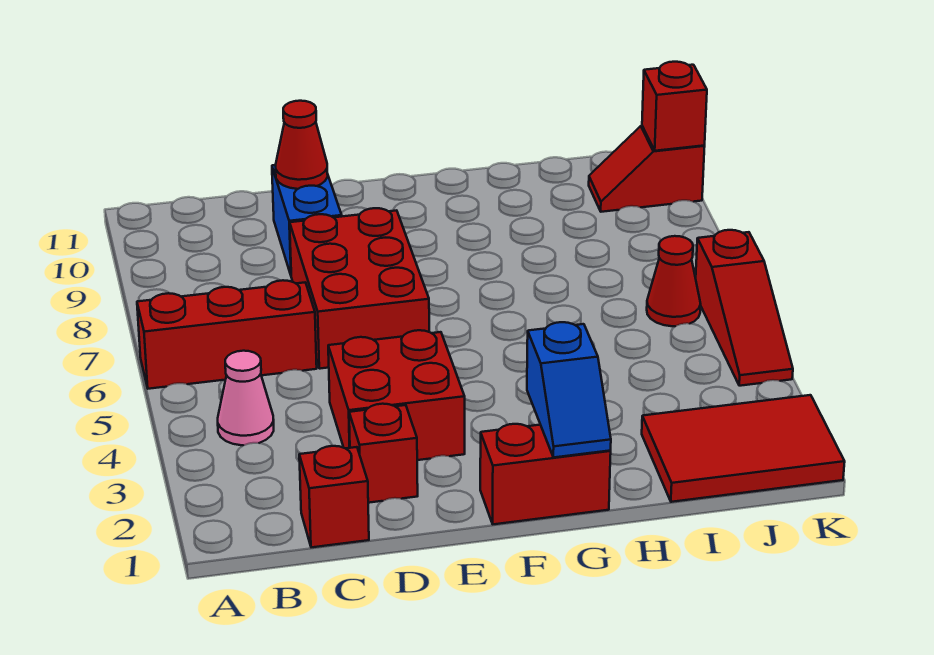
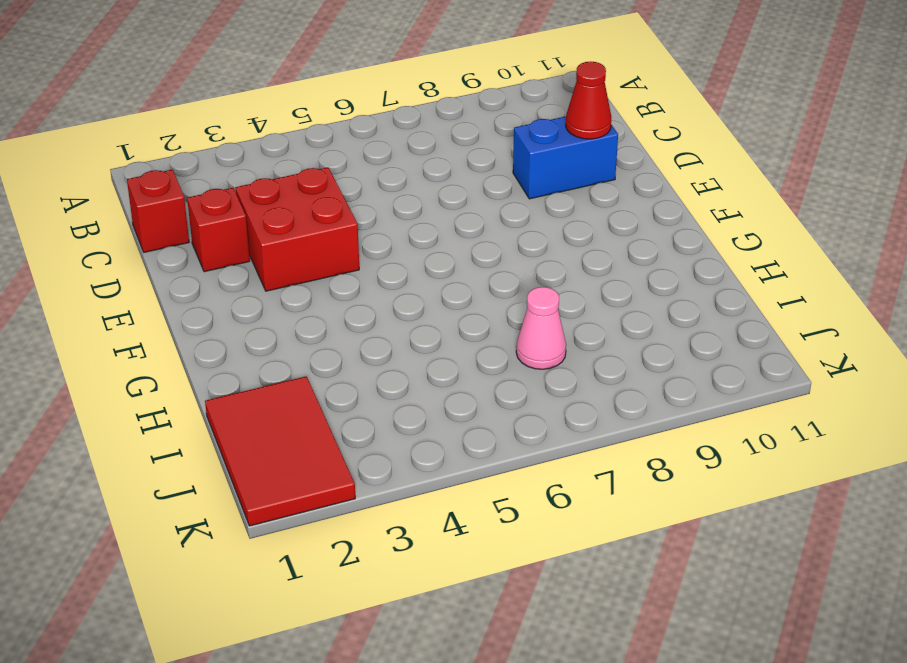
pink 1x1 cone [516,287,566,369] -> pink 1x1 cone moved to [218,351,274,445]
none -> red 1x3 brick [137,280,317,389]
none -> red 2x3 brick [290,208,429,369]
none -> red 1x2 brick [480,424,611,524]

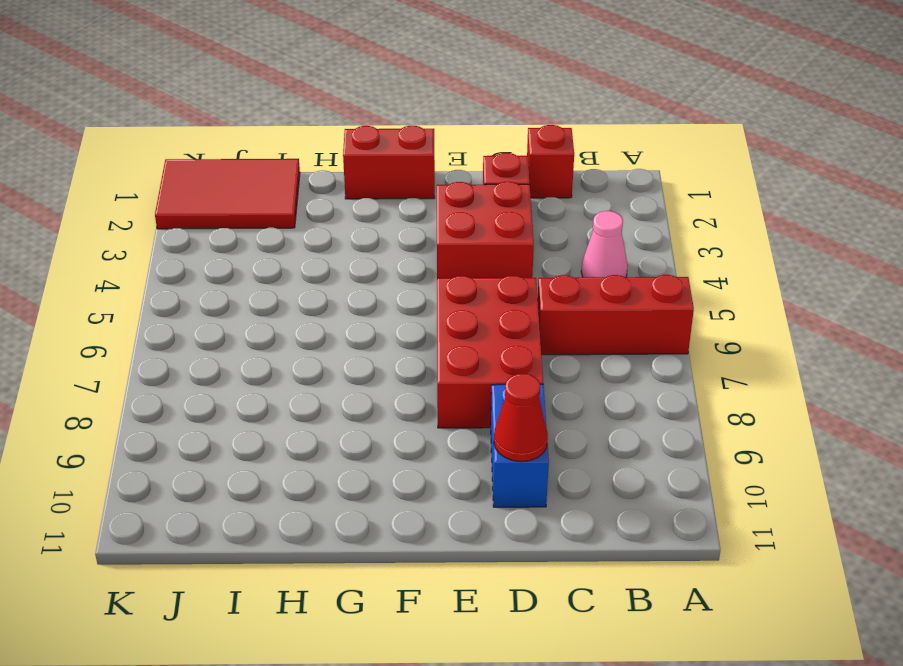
none -> red 1x1 cone [647,236,701,326]
none -> red 1x2 slope [589,126,705,212]
none -> red 1x3 slope [696,230,793,386]

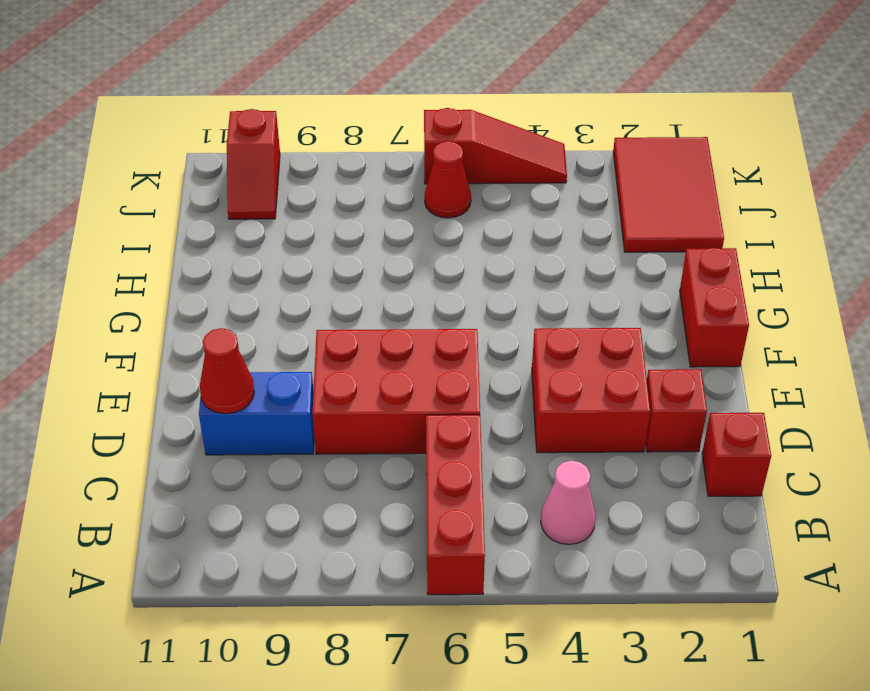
none -> blue 1x2 slope [527,322,611,457]
none -> red 1x1 brick [642,62,707,151]

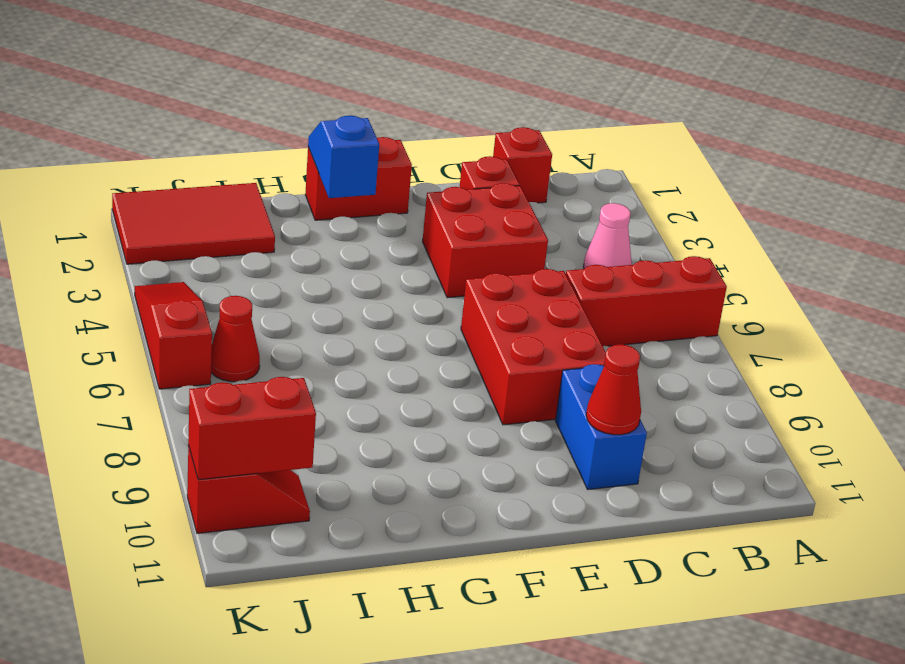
red 1x2 brick [188,377,316,480] -> red 1x1 brick [642,62,707,151]

